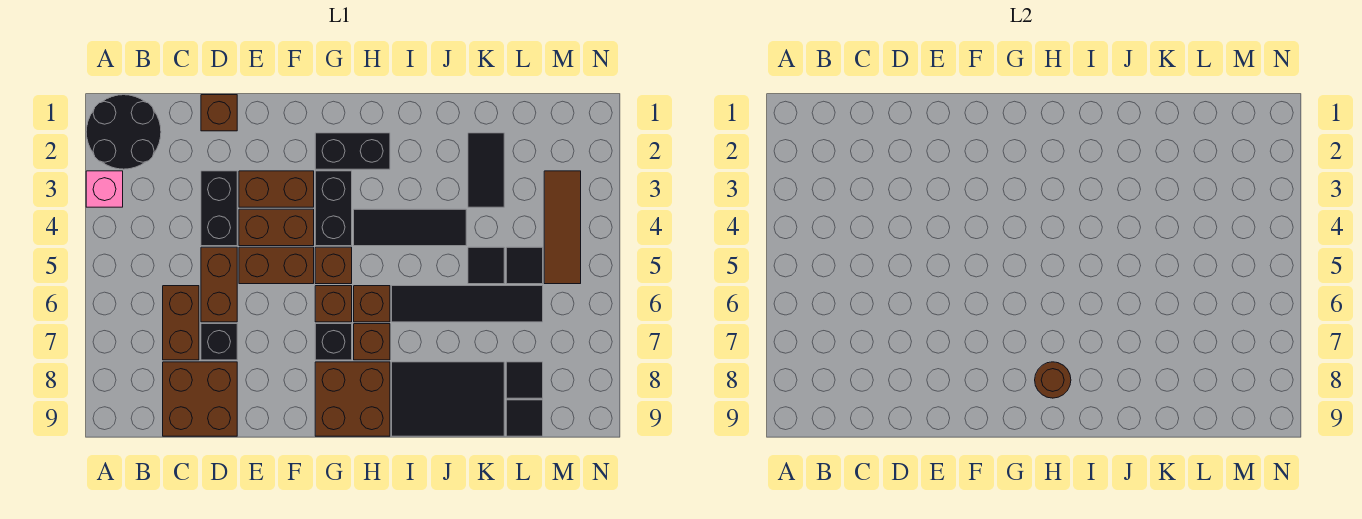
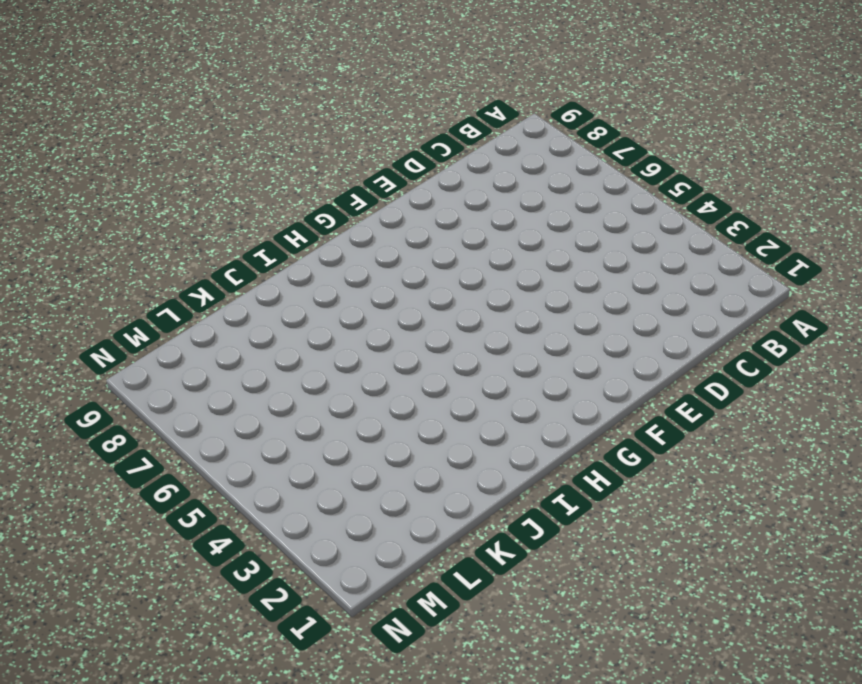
none -> black 2x2 round brick [86,95,161,169]
none -> pink 1x1 brick [86,171,123,207]
none -> brown 1x2 brick [163,286,199,360]

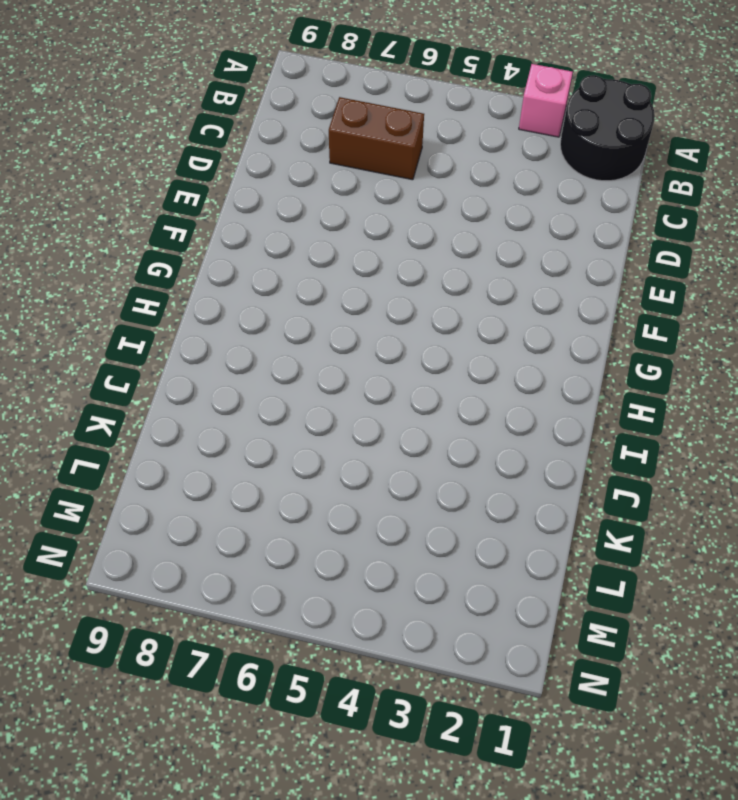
none -> brown 2x2 brick [163,362,237,436]
none -> brown 1x1 brick [201,95,237,131]
none -> black 1x2 brick [201,171,237,246]

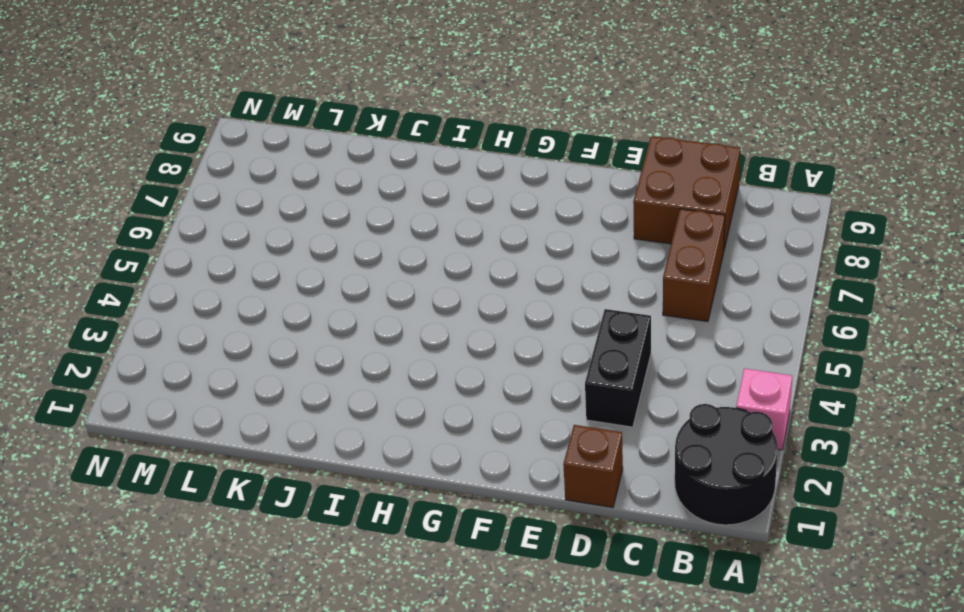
none -> brown 1x2 brick [201,247,237,322]
none -> black 1x1 brick [201,324,237,360]
none -> brown 1x2 brick [239,171,314,207]

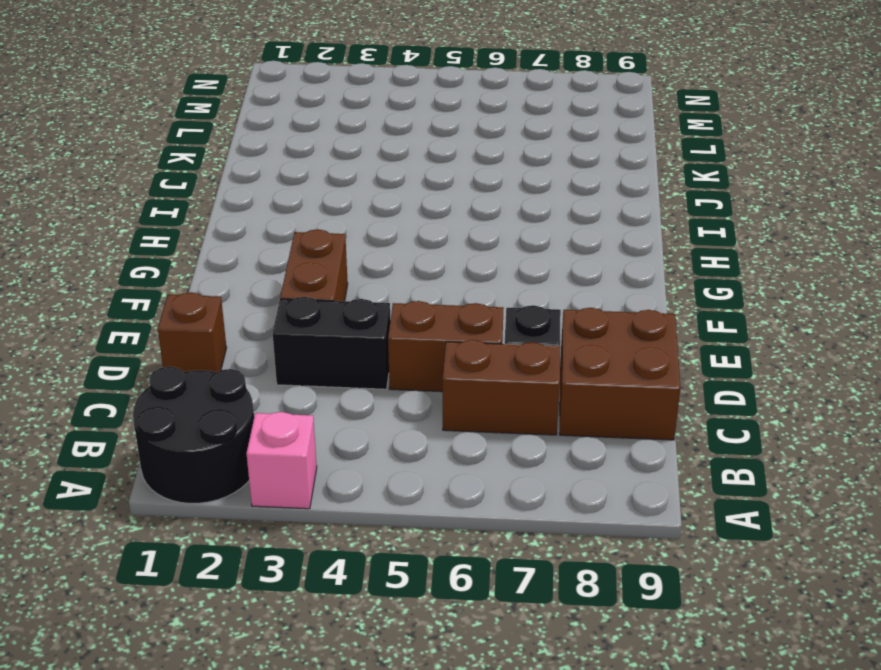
none -> brown 1x2 brick [239,209,314,246]
none -> brown 1x2 brick [239,247,314,284]
none -> black 1x2 brick [315,133,390,169]

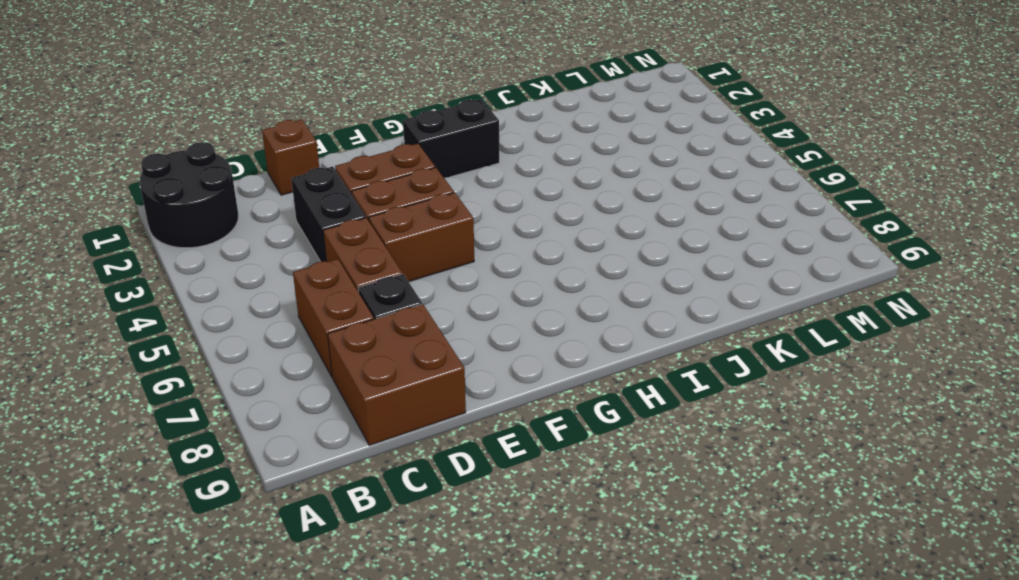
none -> pink 1x1 brick [86,171,123,207]
none -> black 1x2 brick [315,171,352,246]
none -> brown 1x1 brick [315,247,352,284]

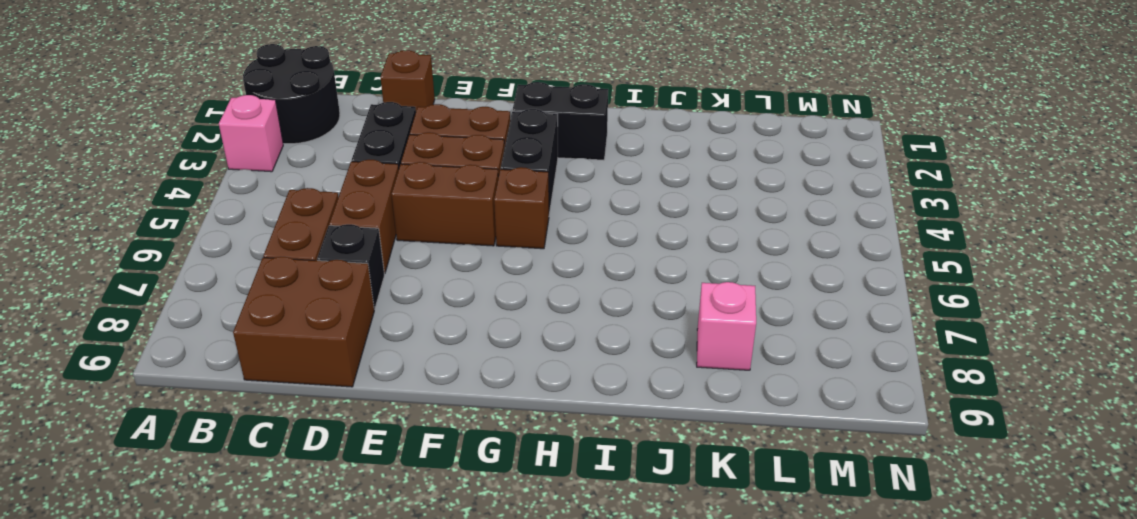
pink 1x1 brick [697,282,756,370] -> black 2x3 tile [392,362,504,436]
none -> brown 1x1 brick [315,286,352,322]
none -> black 1x1 brick [315,324,352,360]
none -> brown 2x2 brick [315,362,390,436]

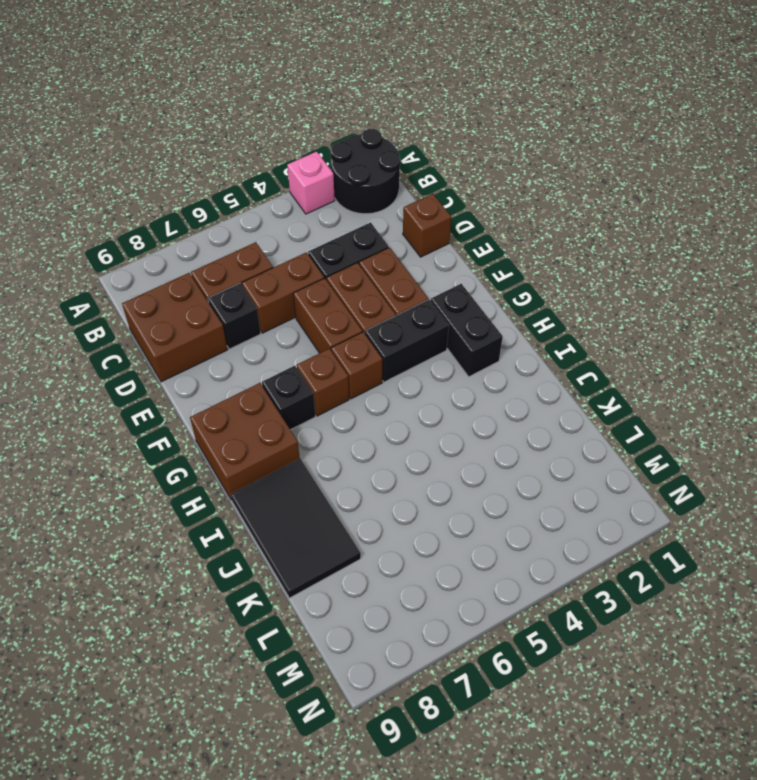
none -> black 1x3 tile [354,209,466,246]
none -> brown 1x1 brick [354,286,390,322]
none -> brown 1x1 brick [354,324,390,360]

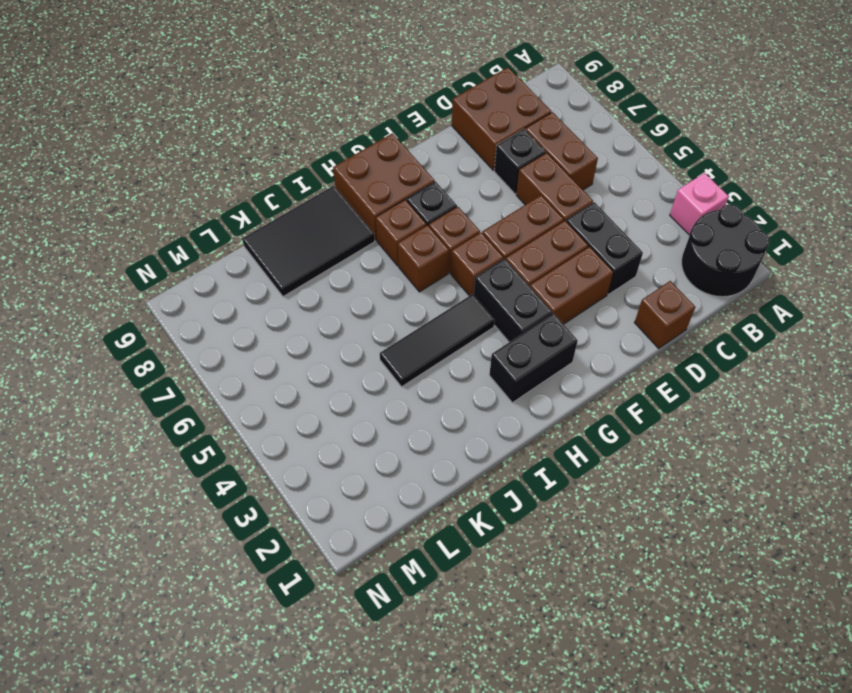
none -> black 1x4 tile [392,286,543,322]
none -> black 1x2 tile [468,133,504,207]
none -> black 1x1 tile [468,247,504,284]

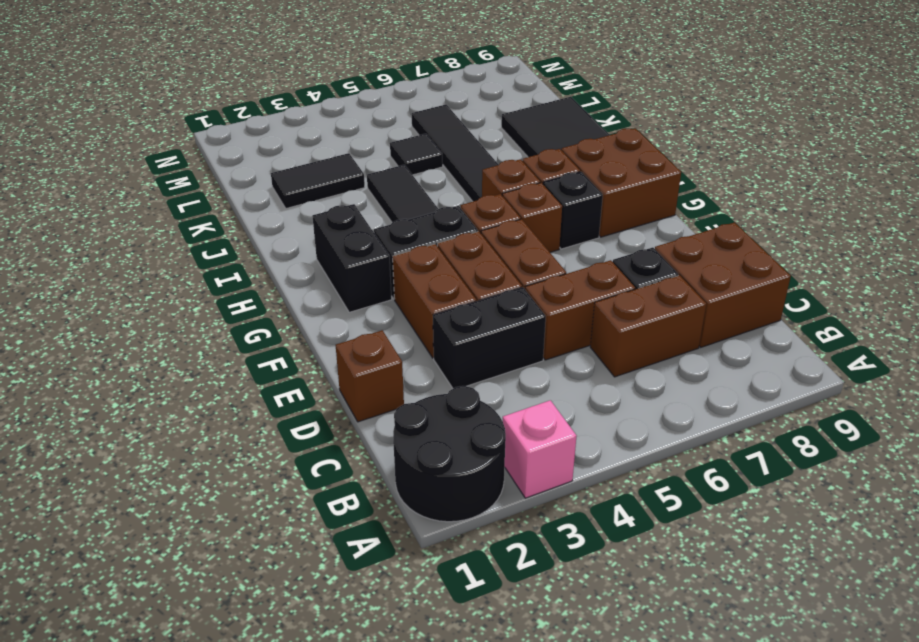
none -> black 1x1 tile [506,247,543,284]
none -> black 1x1 tile [506,362,543,398]
none -> black 1x1 tile [506,400,543,436]

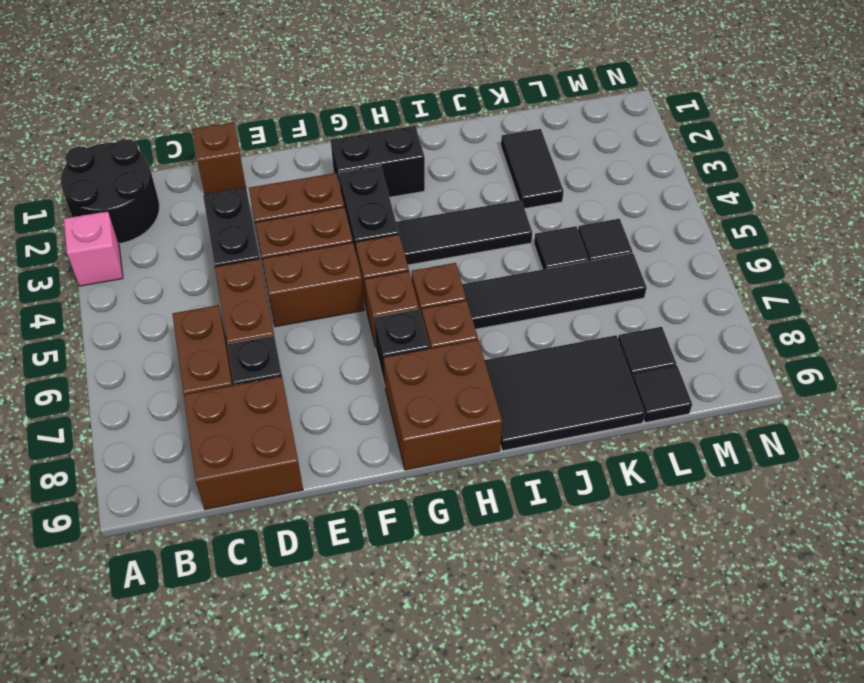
none -> brown 1x3 tile [544,171,581,284]
none -> brown 1x1 round brick [1035,362,1071,398]

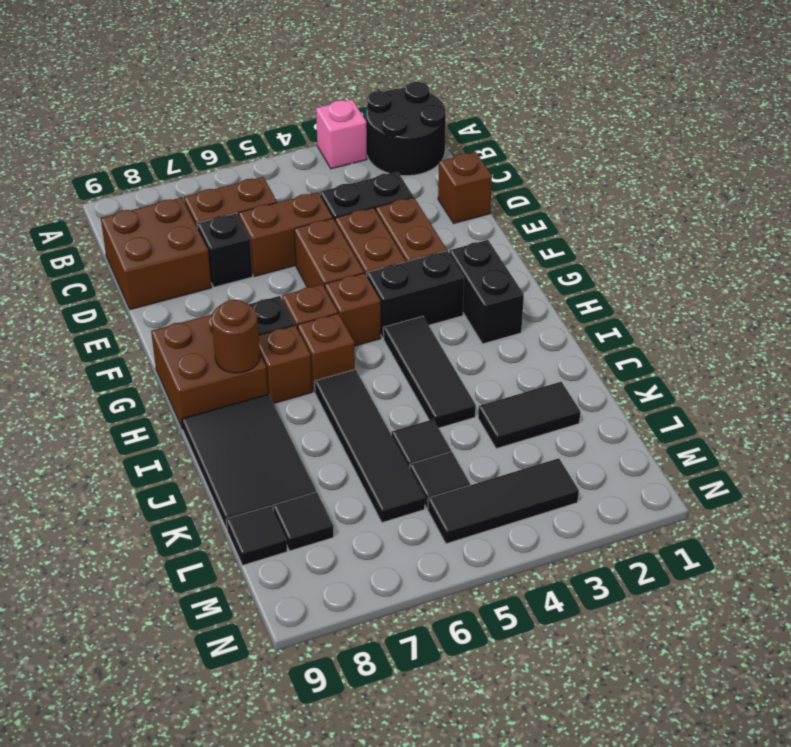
black 1x3 tile [428,458,579,544] -> brown 1x3 tile [544,171,581,284]

